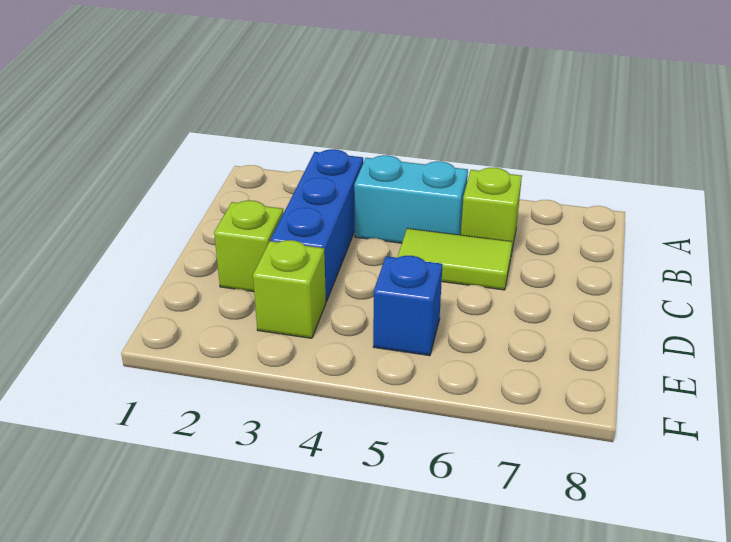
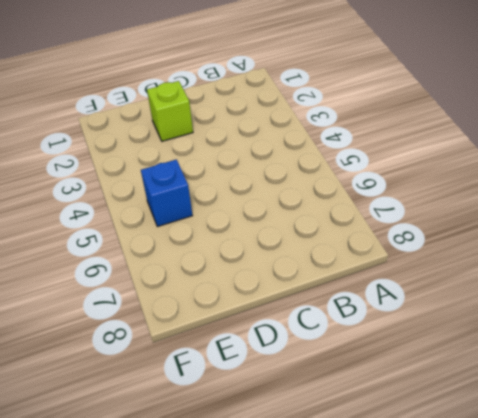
none -> blue 1x3 brick [270,149,363,302]
none -> cyan 1x2 brick [354,155,468,243]

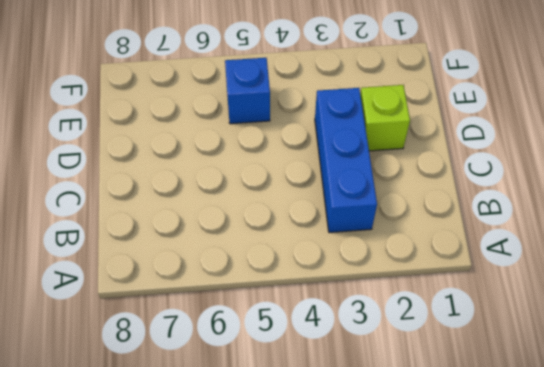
none -> cyan 1x2 brick [354,155,468,243]
none -> lime 1x1 brick [461,168,522,254]

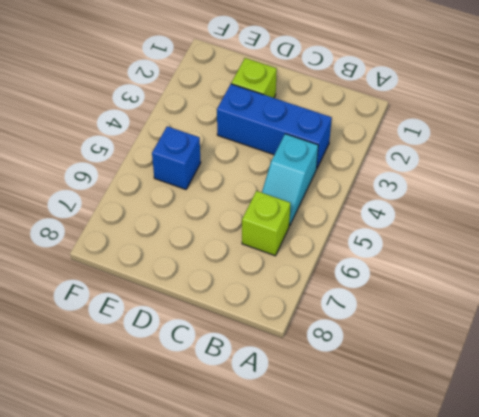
cyan 1x2 slope [262,134,318,226] -> cyan 1x2 brick [354,155,468,243]
none -> lime 1x2 tile [397,228,512,290]
none -> lime 1x1 brick [253,240,326,338]

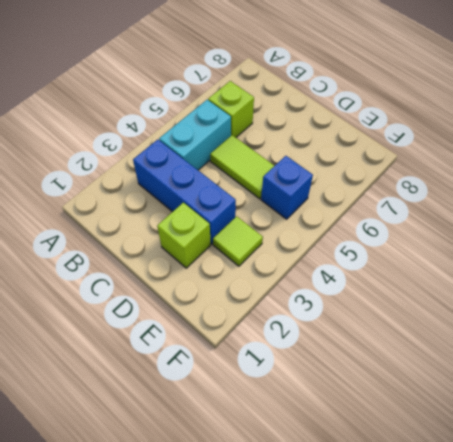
lime 1x2 tile [210,135,274,199] -> lime 1x2 tile turned to [397,228,512,290]
lime 1x1 tile [213,216,263,266] -> lime 1x1 brick [253,240,326,338]

